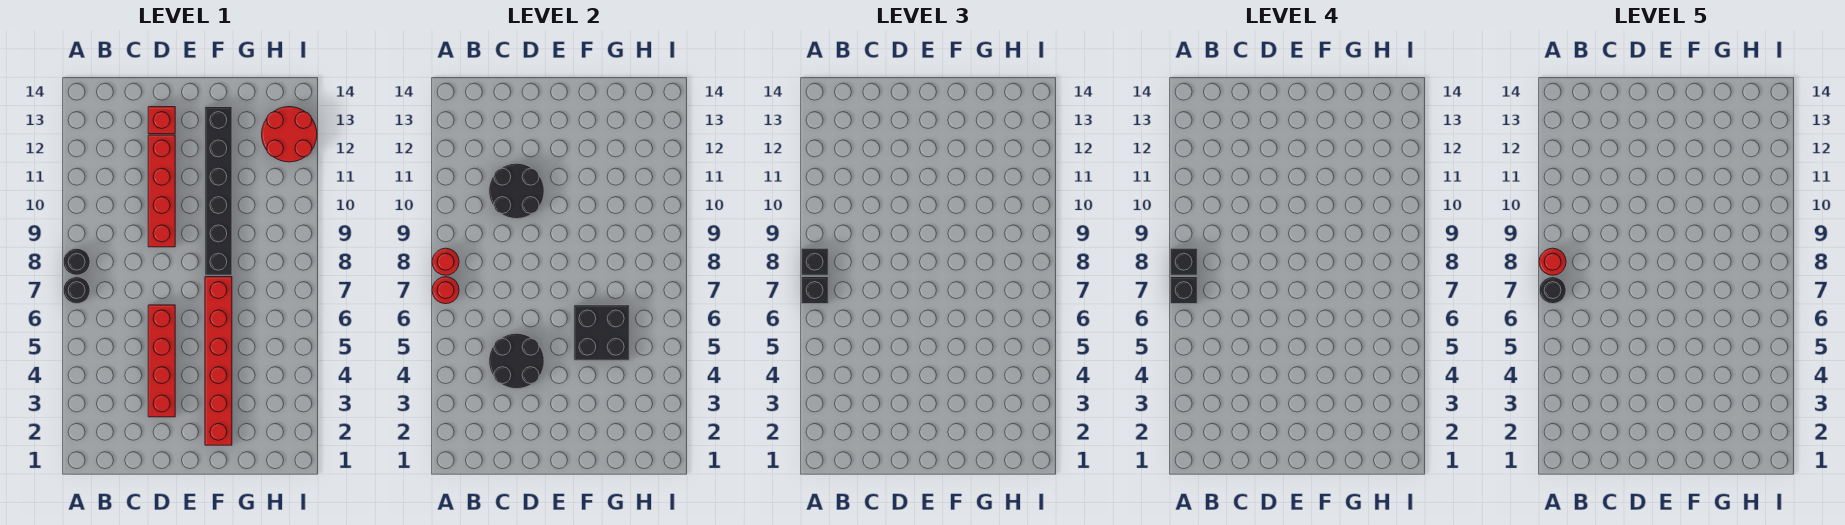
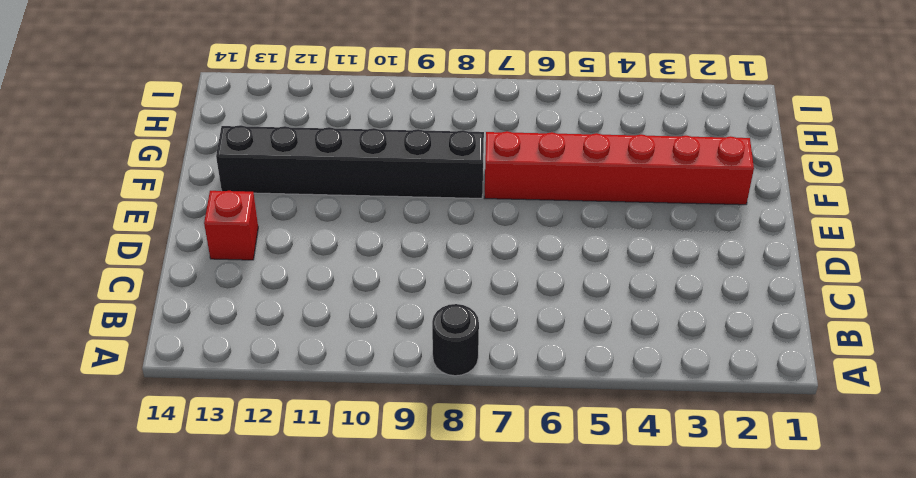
none -> black 1x1 round brick [63,277,90,304]
none -> red 1x4 brick [148,305,175,417]
none -> red 1x4 brick [148,135,175,247]

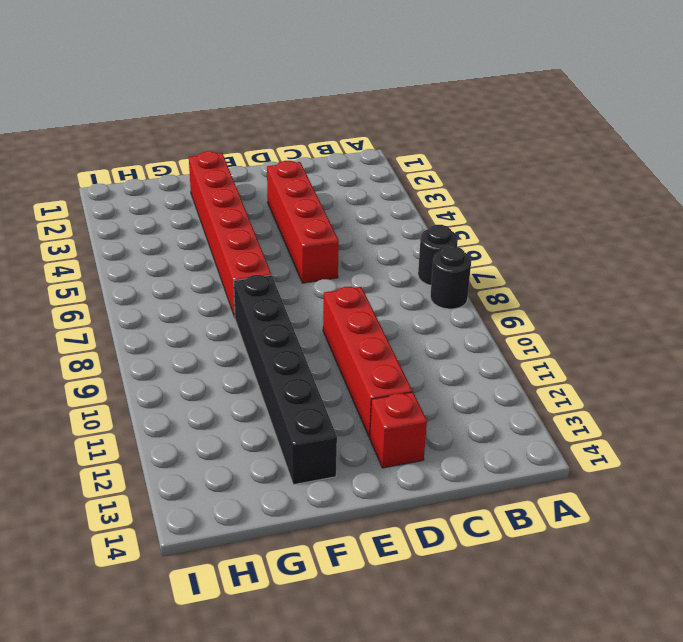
none -> red 2x2 round brick [262,107,317,162]
none -> red 1x1 round brick [432,277,459,304]
none -> red 1x1 round brick [432,248,459,275]

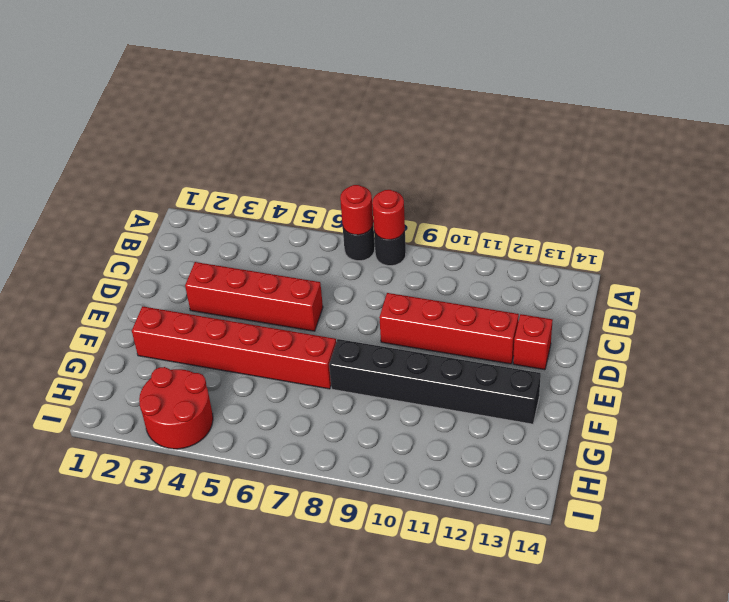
red 2x2 round brick [139,367,213,449] -> red 2x2 round brick moved to [262,107,317,162]
none -> black 2x2 round brick [489,333,544,389]
none -> black 2x2 round brick [489,163,544,219]
none -> black 2x2 brick [574,305,629,360]

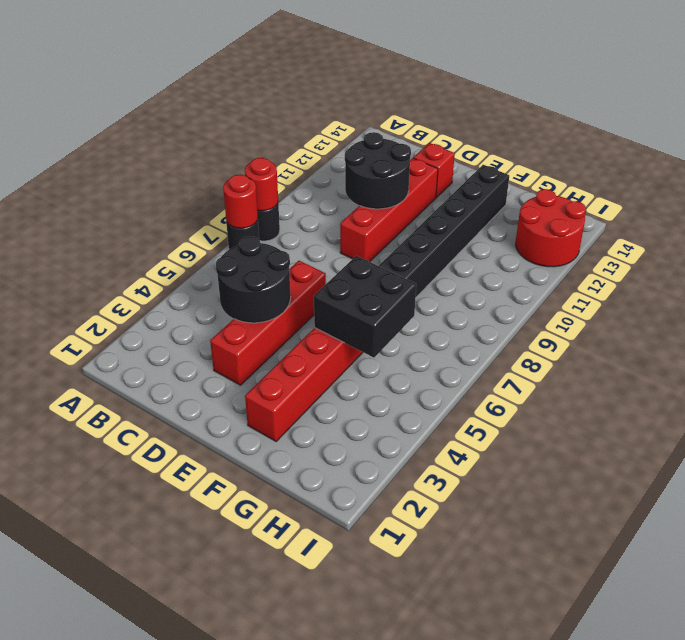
none -> black 1x1 brick [801,277,828,304]
none -> black 1x1 brick [801,248,828,275]
none -> black 1x1 brick [1170,277,1197,304]

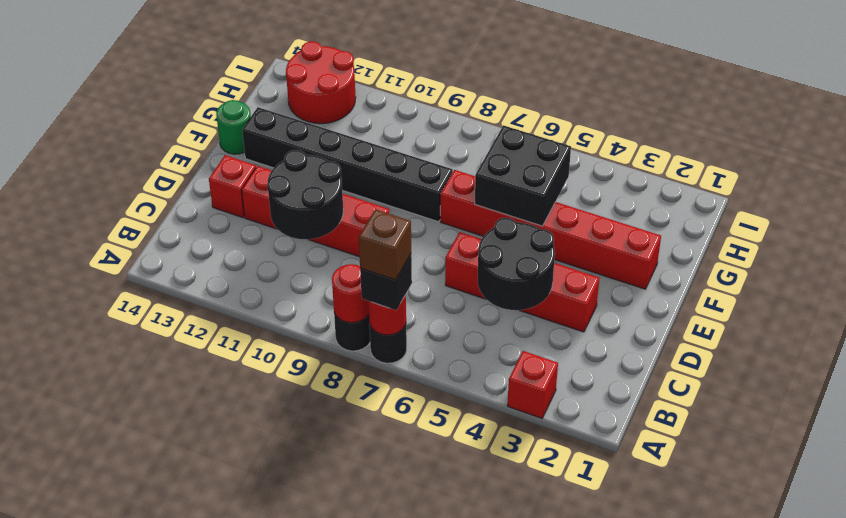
red 1x1 brick [507,351,558,418] -> none
brown 1x1 brick [359,209,411,280] -> black 1x1 brick [1170,277,1197,304]
green 1x1 round brick [216,100,251,154] -> none
none -> black 1x1 brick [801,248,828,275]
none -> black 1x1 brick [1170,248,1197,275]
none -> black 1x1 round brick [1539,277,1566,304]

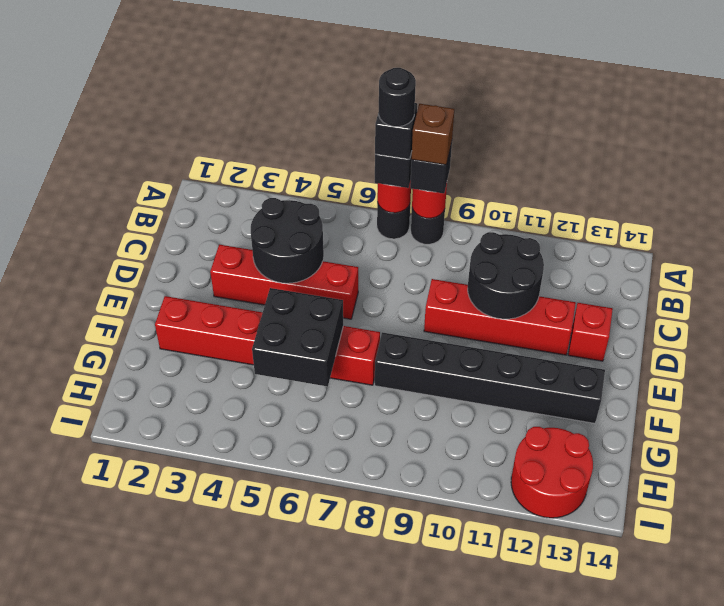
brown 1x1 brick [411,104,454,165] -> black 1x1 brick [1170,248,1197,275]
none -> red 1x1 round brick [1539,248,1566,275]

